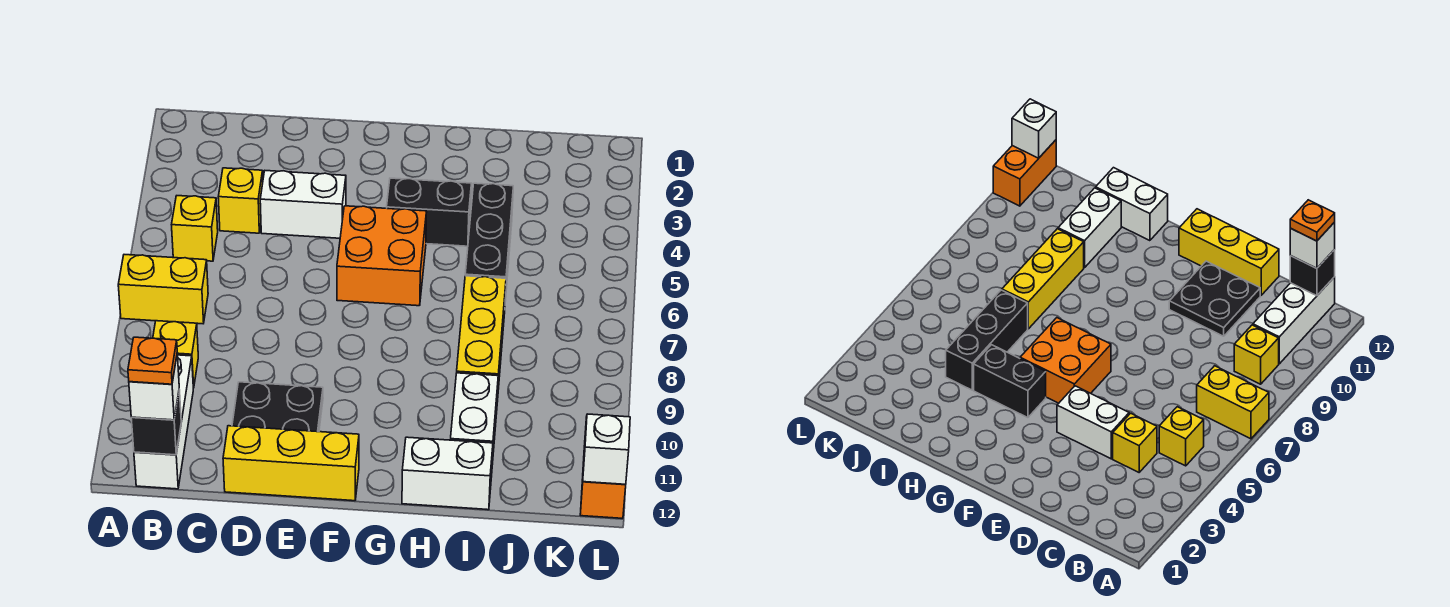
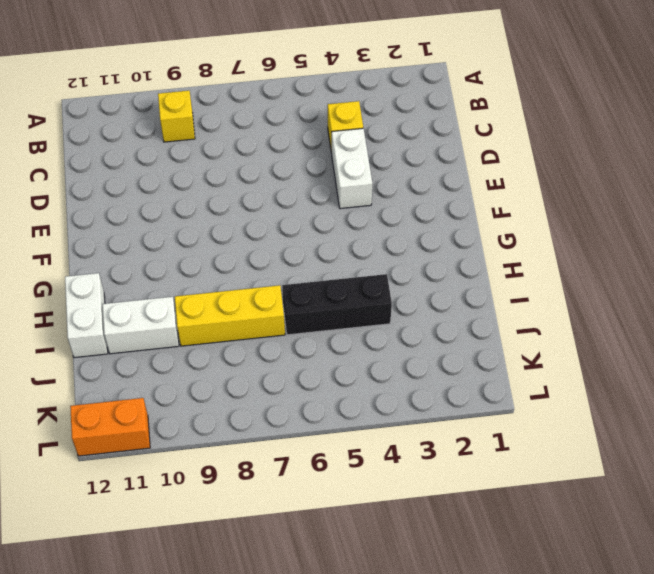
none -> yellow 1x2 brick [118,255,208,324]
none -> yellow 1x1 brick [172,196,218,261]
none -> white 1x3 brick [134,355,193,489]

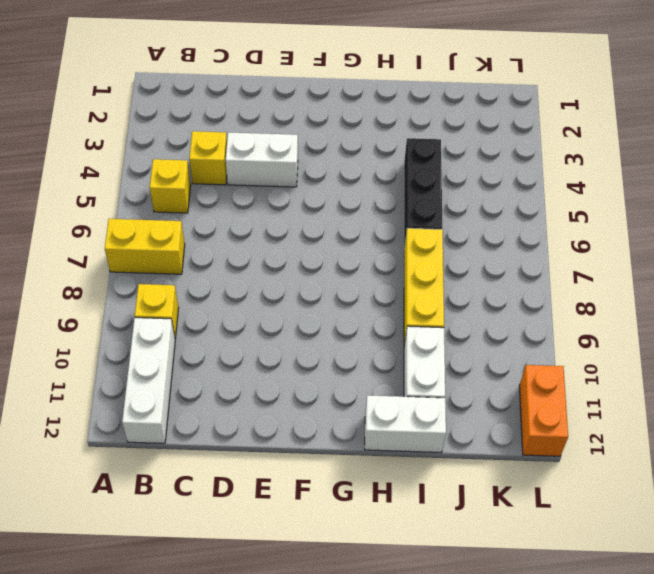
none -> black 2x2 plate [232,382,323,432]
none -> yellow 1x3 brick [223,426,359,501]
none -> orange 2x2 brick [337,206,427,306]

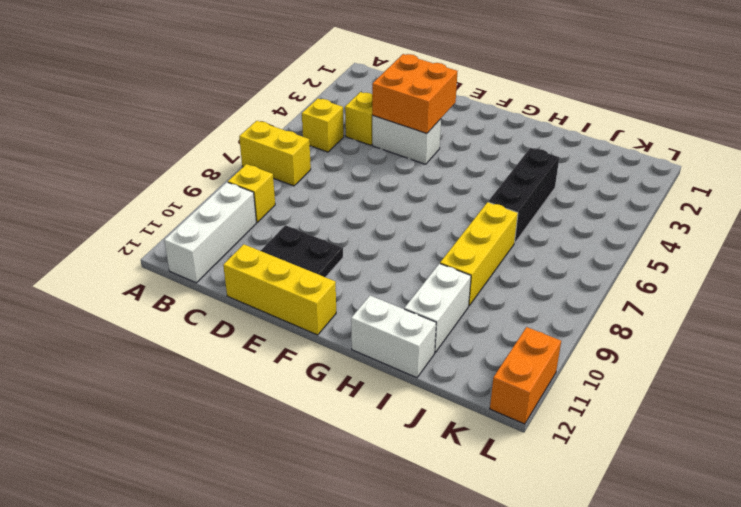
orange 2x2 brick [372,54,458,134] -> orange 2x2 brick moved to [337,206,427,306]
none -> black 1x2 brick [387,178,472,246]
none -> black 1x1 brick [131,390,181,455]
none -> white 1x1 brick [583,414,630,485]

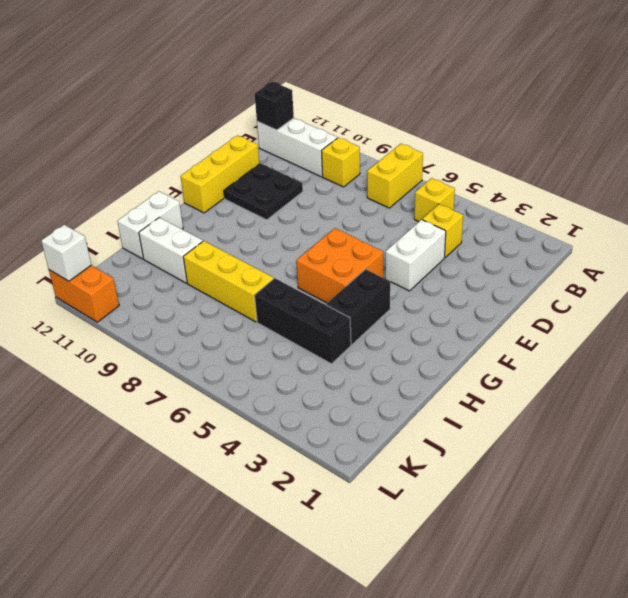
none -> white 1x1 brick [129,354,179,420]
none -> orange 1x1 plate [128,337,177,384]

